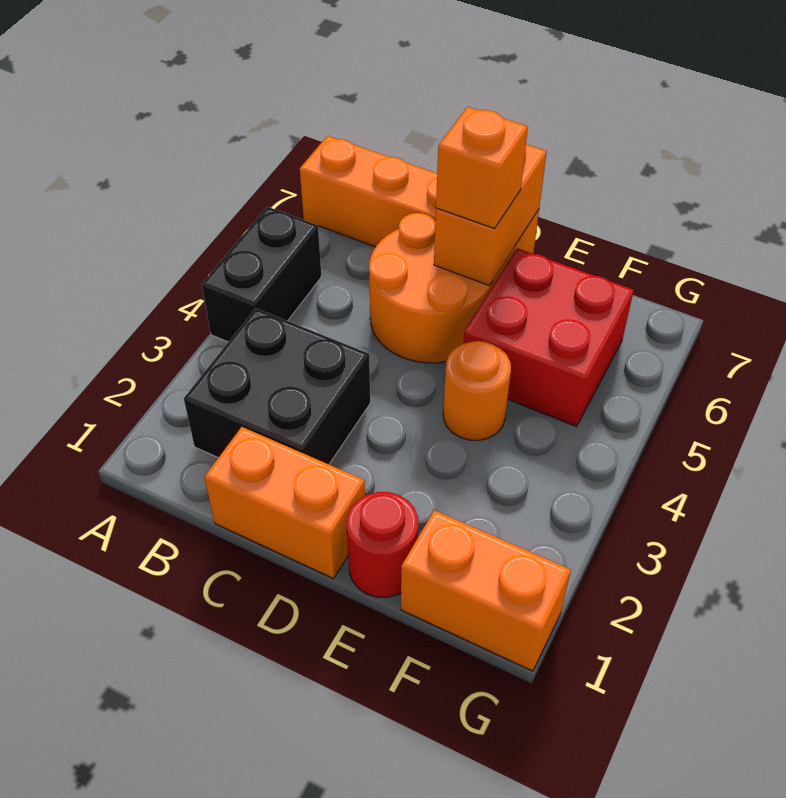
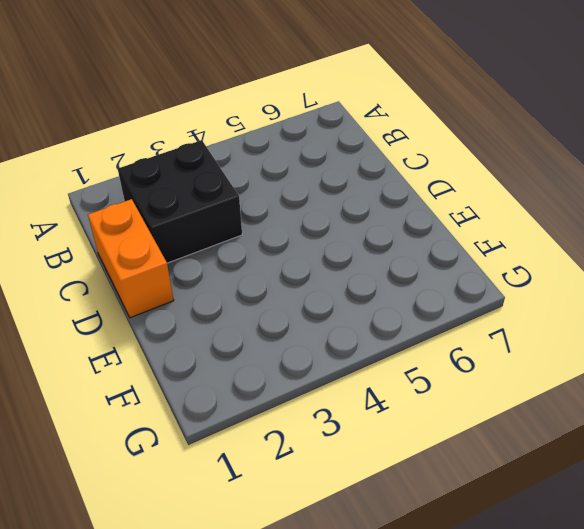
none -> black 1x2 brick [202,207,322,342]
none -> orange 1x4 brick [300,136,539,285]

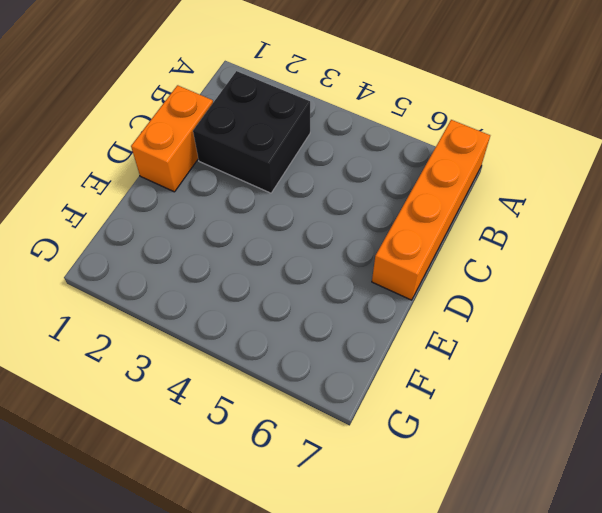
none -> black 1x2 brick [202,207,322,342]
none -> orange 2x2 round brick [369,213,493,363]

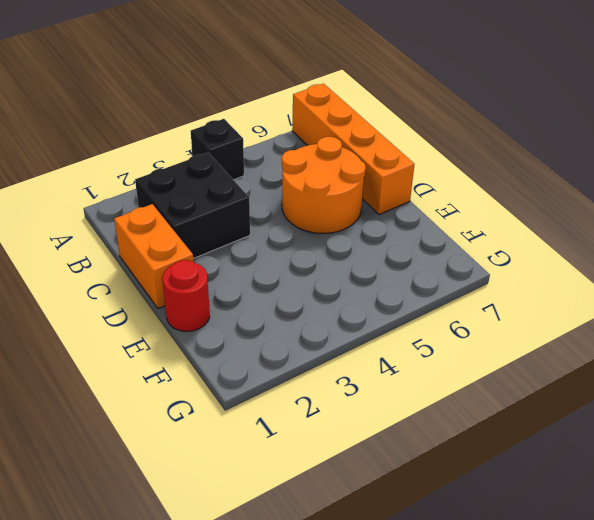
black 1x1 brick [191,119,244,180] -> black 1x2 brick [202,207,322,342]
none -> orange 1x1 round brick [443,341,511,440]
none -> red 2x2 brick [463,248,634,427]

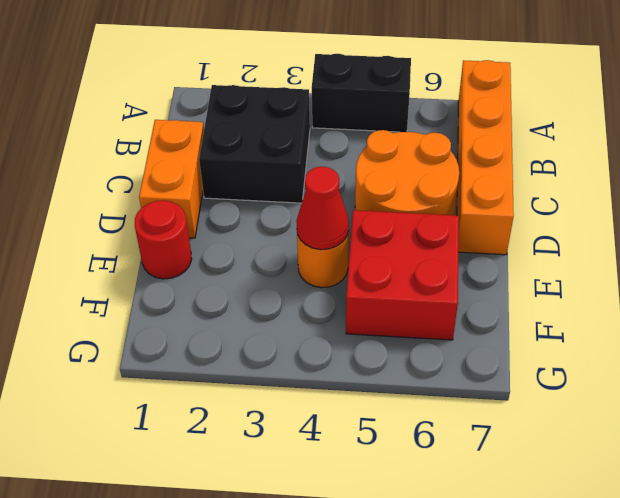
red 1x1 cone [296,167,349,250] -> none
none -> orange 1x2 brick [401,510,571,671]
none -> orange 1x2 brick [434,144,547,285]

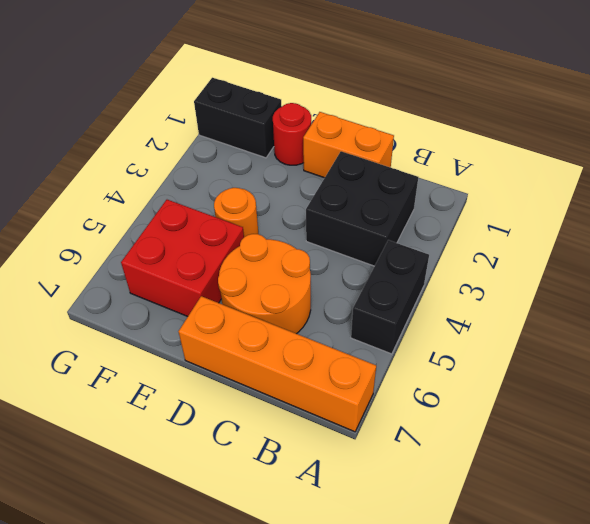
black 1x2 brick [194,78,282,158] -> orange 1x2 brick [401,510,571,671]
none -> orange 1x2 brick [434,144,547,285]
none -> orange 1x1 brick [436,107,528,229]

